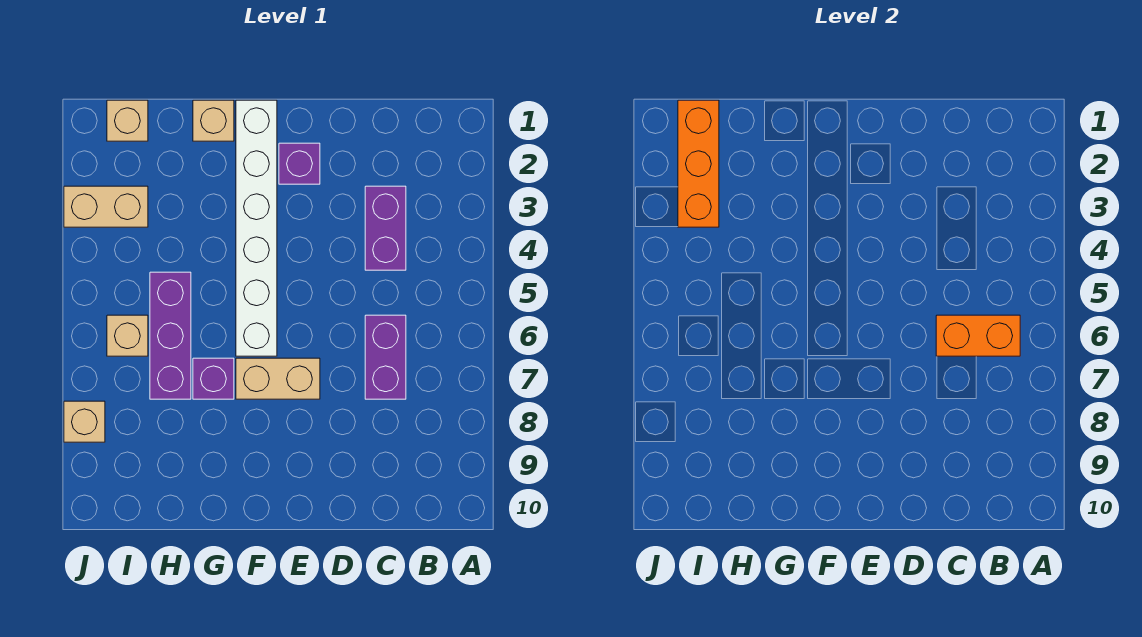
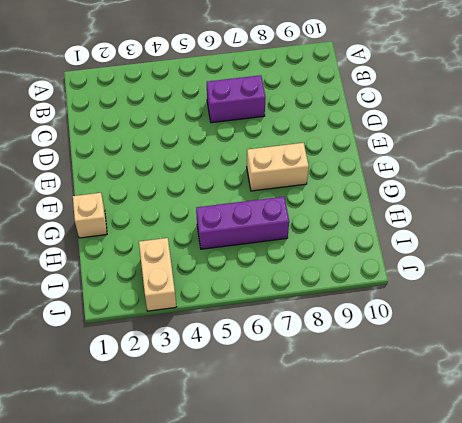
tan 1x2 brick [247,143,309,191] -> tan 1x2 brick turned to [236,358,320,399]
none -> purple 1x2 brick [365,186,406,270]
none -> purple 1x1 brick [279,143,320,184]
none -> white 1x6 brick [236,100,277,356]

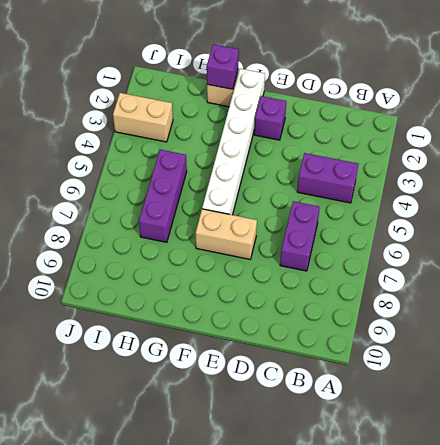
purple 1x2 brick [297,153,358,203] -> purple 1x2 brick turned to [365,186,406,270]
purple 1x1 brick [207,44,239,89] -> purple 1x1 brick moved to [193,358,234,399]
none -> tan 1x1 brick [107,100,148,141]
none -> tan 1x1 brick [107,315,148,356]
none -> tan 1x1 brick [64,401,105,442]

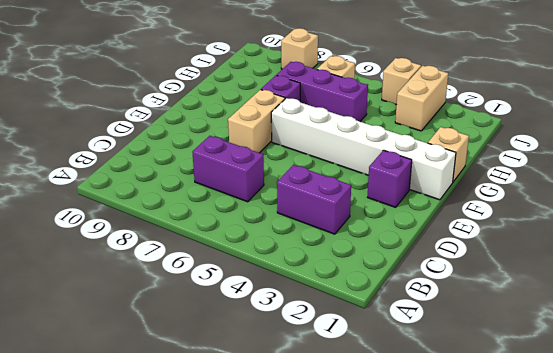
tan 1x1 brick [382,58,421,105] -> tan 1x1 brick moved to [107,100,148,141]
none -> orange 1x2 brick [936,315,1020,356]
none -> orange 1x3 brick [678,100,719,227]

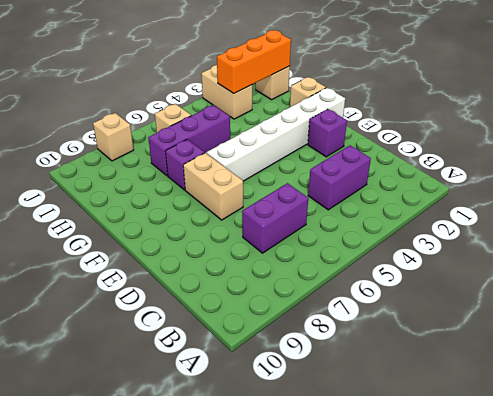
none -> orange 1x2 brick [936,315,1020,356]

